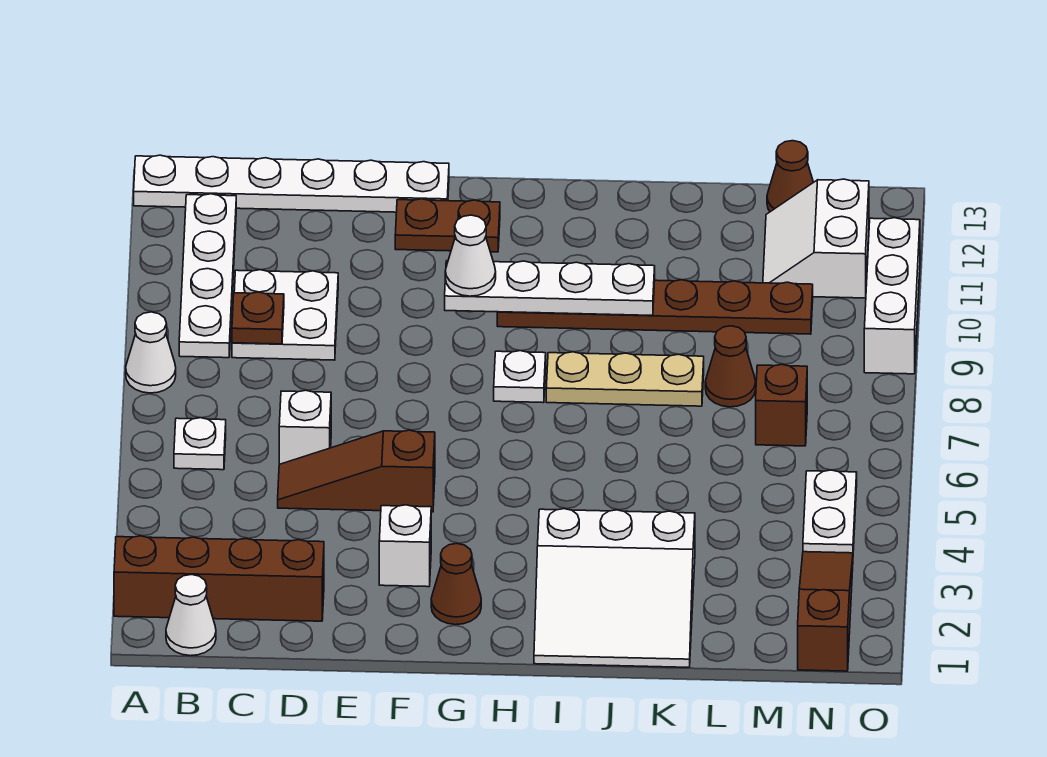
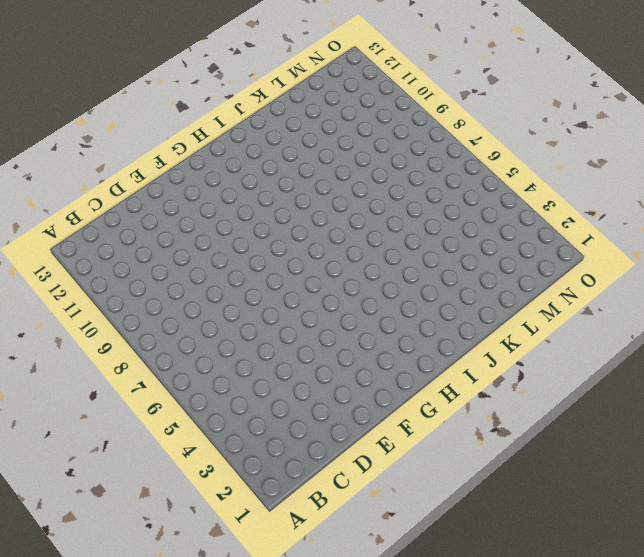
none -> brown 1x4 brick [114,536,324,621]
none -> white 1x1 cone [126,312,176,393]
none -> white 1x6 plate [134,155,449,212]

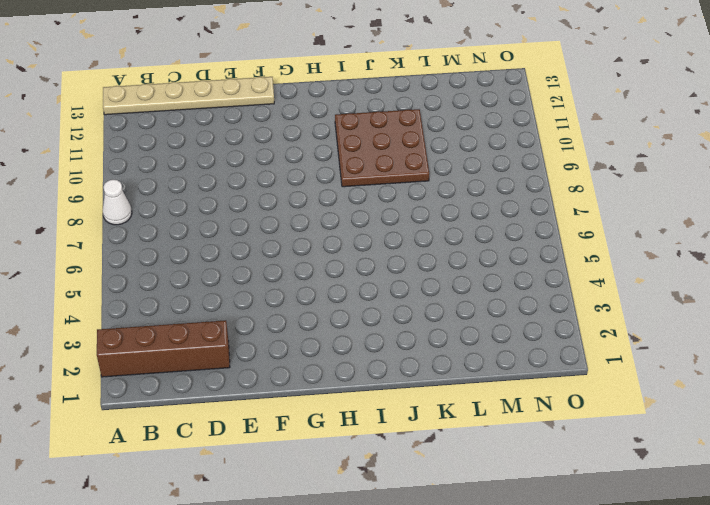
tan 1x6 plate [103,77,274,115] -> white 1x6 plate [134,155,449,212]
brown 3x3 plate [335,109,429,187] -> brown 1x6 plate [497,280,813,334]
none -> white 1x1 cone [166,575,216,656]
none -> white 1x1 plate [174,418,226,470]
none -> white 1x4 plate [179,194,236,358]

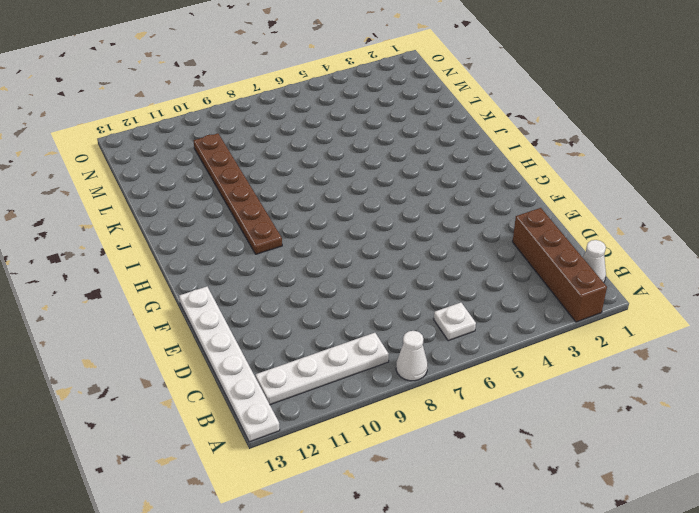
none -> white 2x2 plate [232,270,338,360]
none -> brown 1x3 slope [278,430,435,512]
none -> white 1x1 brick [279,390,331,464]

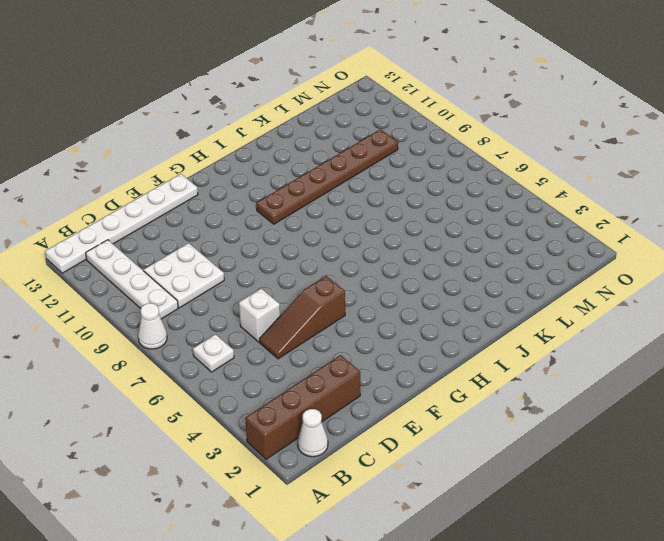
none -> white 1x1 brick [379,505,431,587]
none -> brown 1x2 plate [395,199,500,252]
none -> brown 1x1 cone [431,544,481,625]

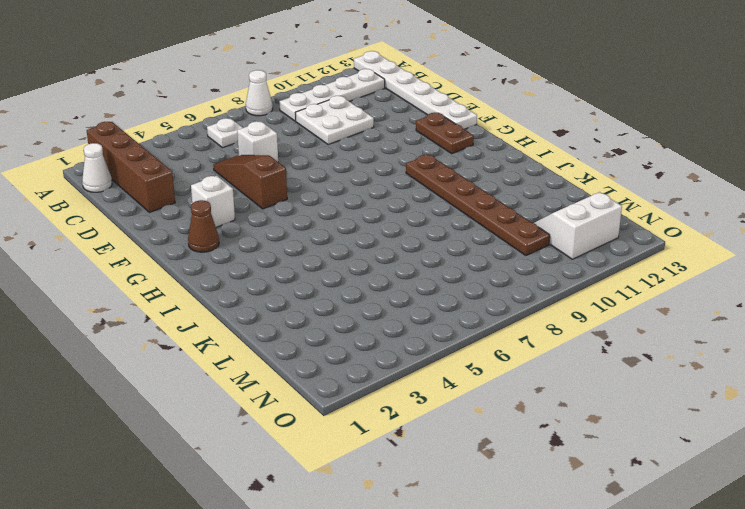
none -> white 1x1 plate [494,351,546,403]
none -> white 3x3 slope [534,509,695,667]
none -> tan 1x3 plate [546,352,704,406]

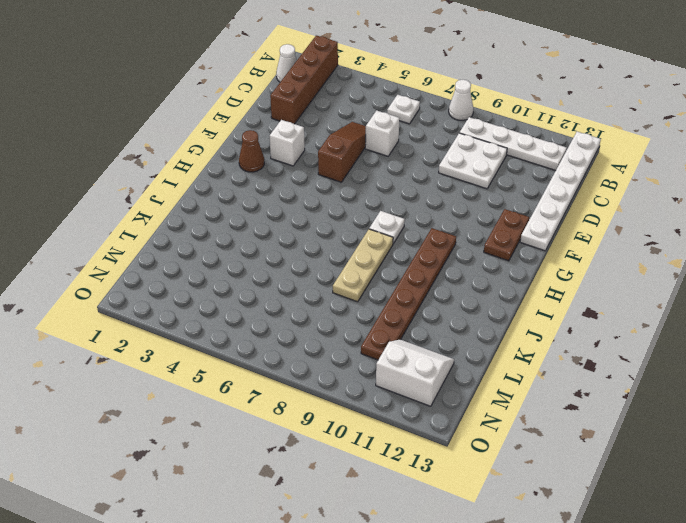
none -> white 3x3 slope [534,509,695,667]
none -> brown 1x1 cone [705,326,756,407]
none -> brown 1x1 brick [756,365,807,446]

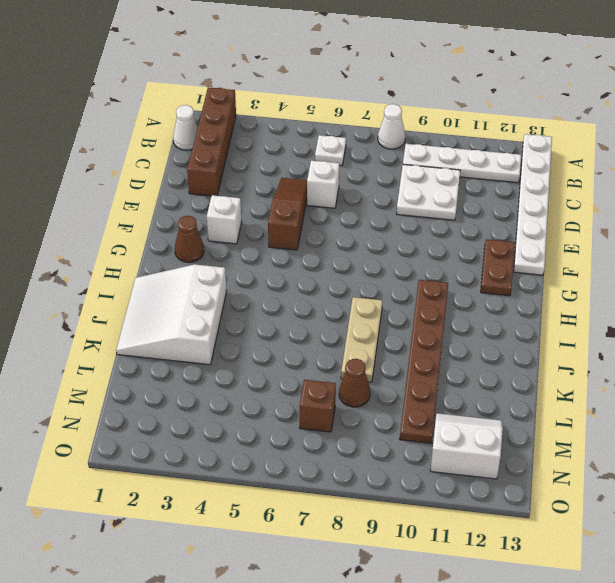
none -> white 1x1 plate [494,351,546,403]
none -> brown 1x1 cone [767,141,813,212]
none -> brown 1x3 slope [798,552,853,671]

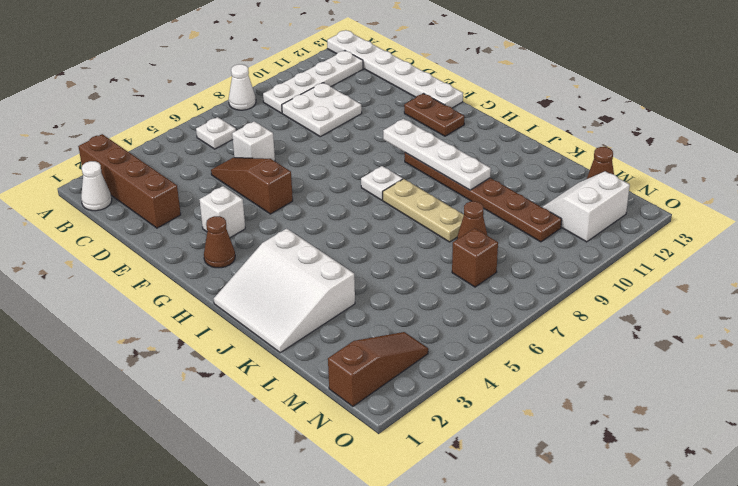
none -> white 1x2 plate [803,470,857,553]
none -> white 1x3 brick [864,218,920,374]
none -> brown 1x1 plate [232,292,284,344]

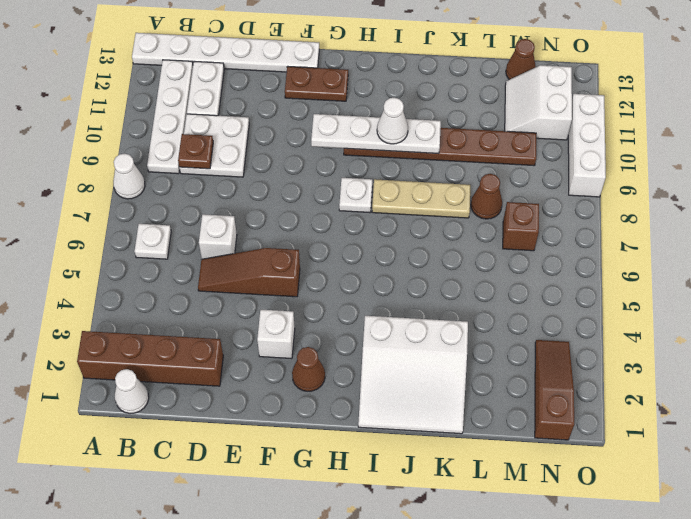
white 1x2 plate [187,61,224,116] -> white 1x2 plate moved to [803,470,857,553]
white 1x1 cone [377,98,408,144] -> white 1x1 cone moved to [445,215,496,296]

